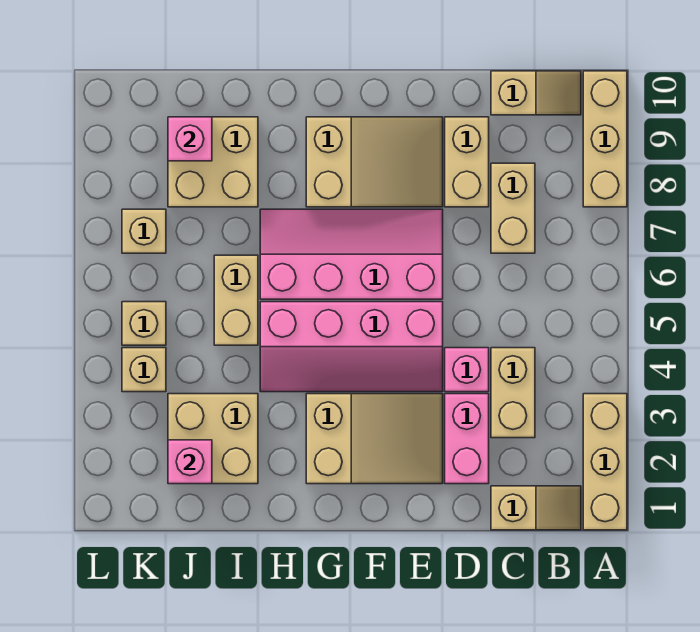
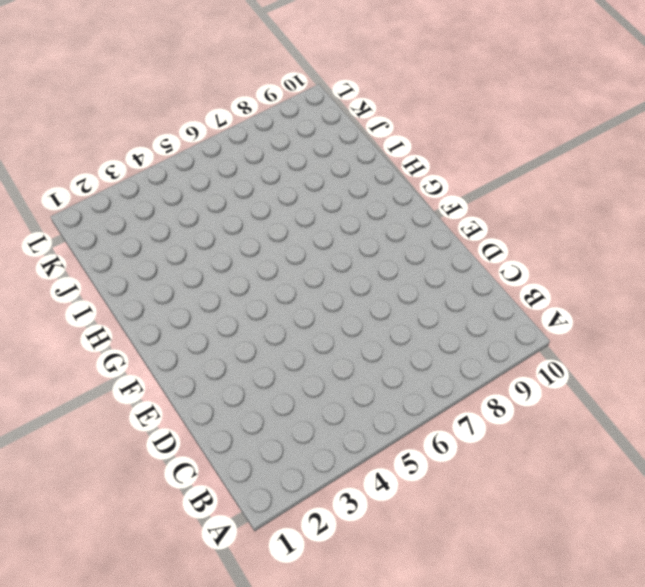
none -> tan 1x3 brick [583,394,627,530]
none -> tan 1x3 brick [583,71,627,207]
none -> tan 1x2 slope [491,486,581,530]

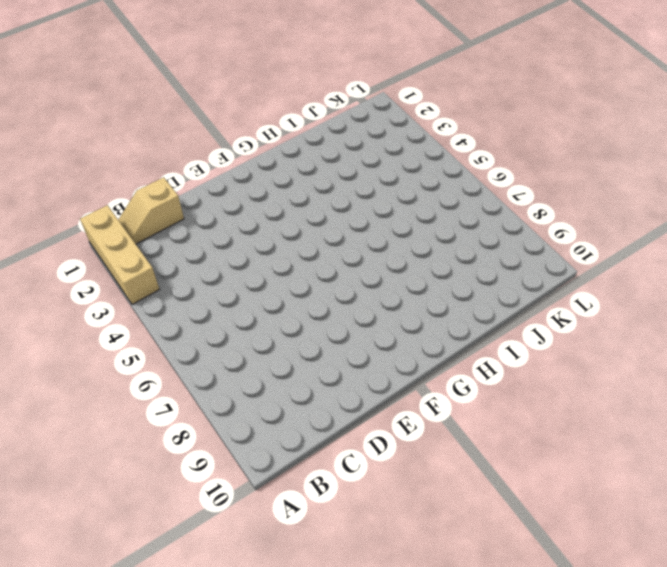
none -> tan 1x3 brick [583,71,627,207]
none -> tan 1x2 slope [491,71,581,115]
none -> tan 1x2 brick [491,348,535,438]

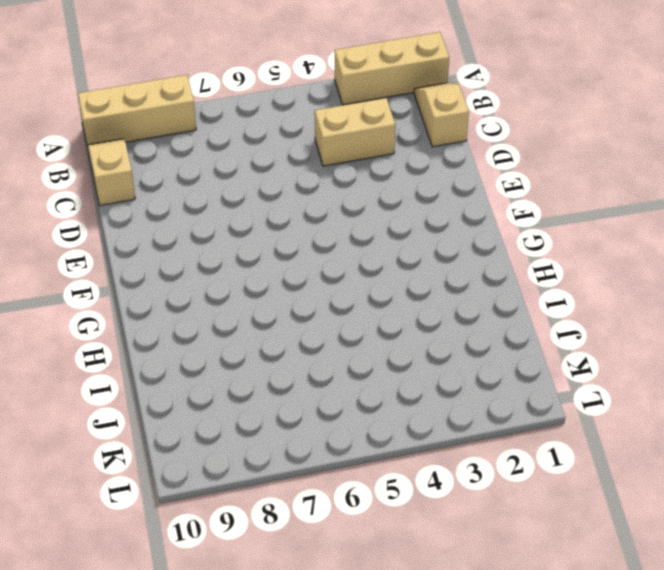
none -> tan 1x2 brick [491,163,535,253]
none -> pink 1x2 brick [445,394,489,484]
none -> pink 1x1 brick [445,348,489,392]

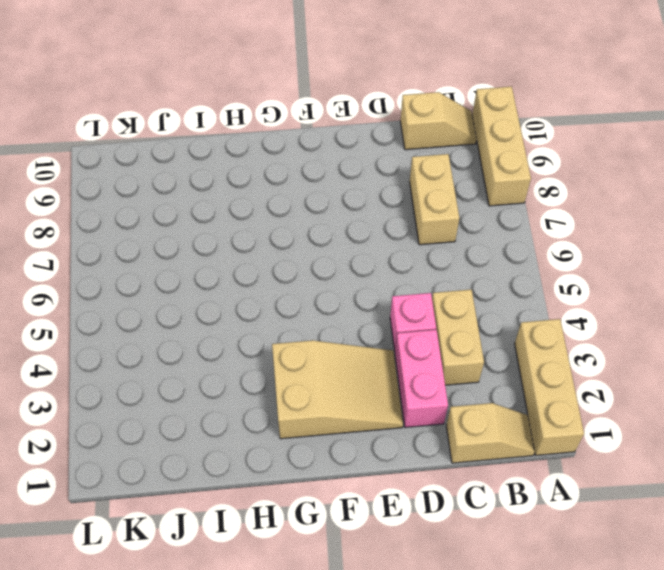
none -> tan 1x2 brick [445,117,489,207]
none -> pink 2x4 slope [260,302,443,392]
none -> pink 2x4 slope [260,209,443,299]

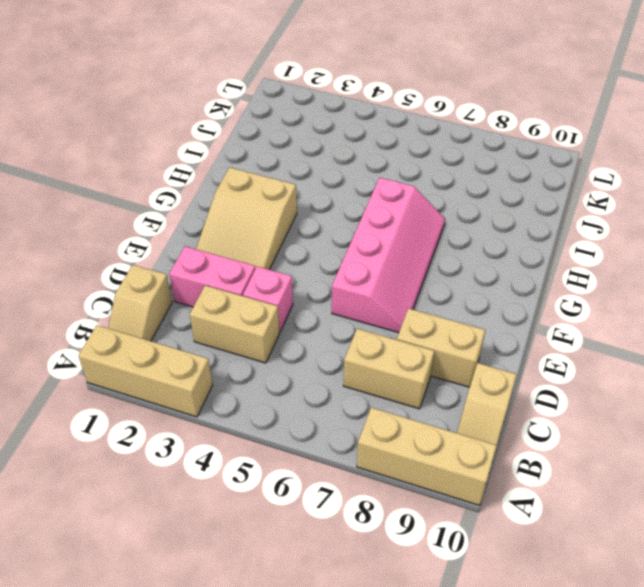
none -> pink 2x4 slope [260,302,443,392]
none -> tan 2x3 slope [306,117,443,207]
none -> tan 2x2 brick [168,394,258,484]

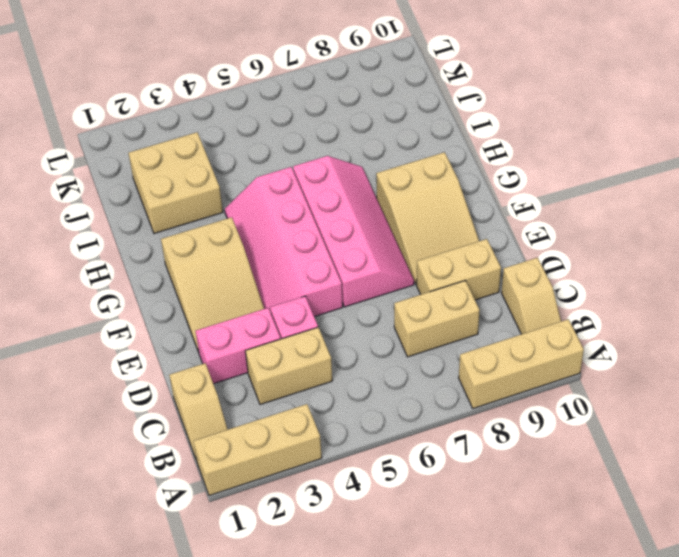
none -> tan 1x2 brick [214,255,258,345]
none -> tan 2x2 brick [168,117,258,207]
none -> tan 1x1 brick [122,348,166,392]

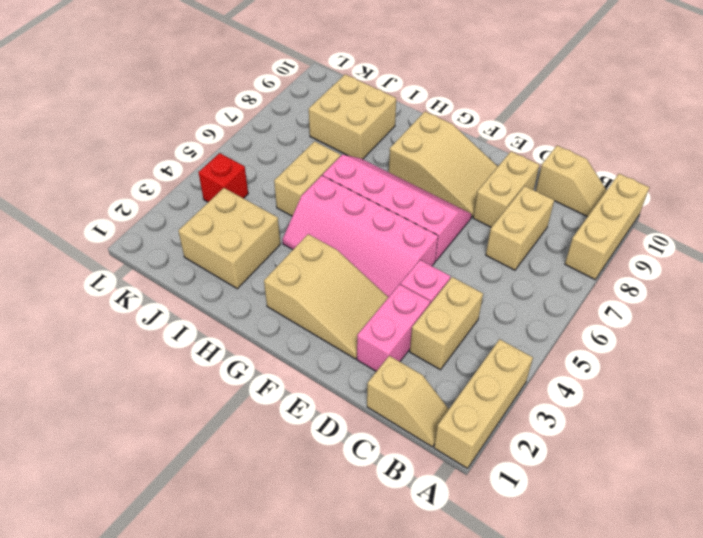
red 1x1 brick [199,153,248,202] -> tan 1x1 brick [122,348,166,392]
none -> tan 1x1 brick [122,302,166,345]
none -> tan 1x1 brick [122,209,166,253]
none -> pink 1x1 brick [168,440,212,484]

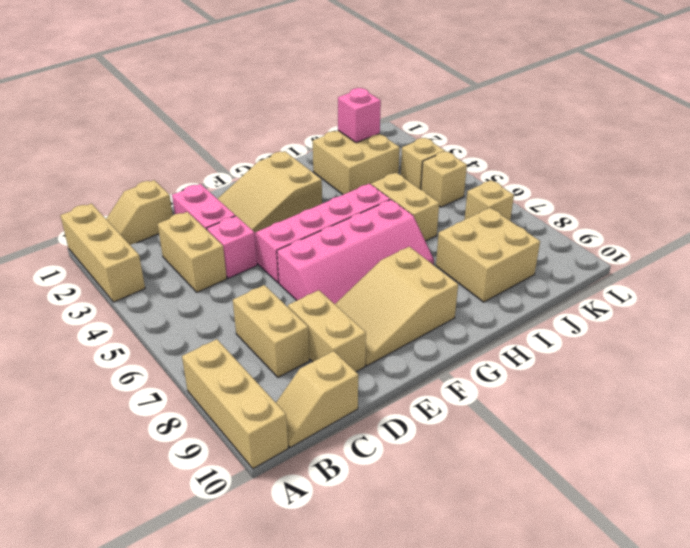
none -> pink 1x1 brick [168,117,212,161]

